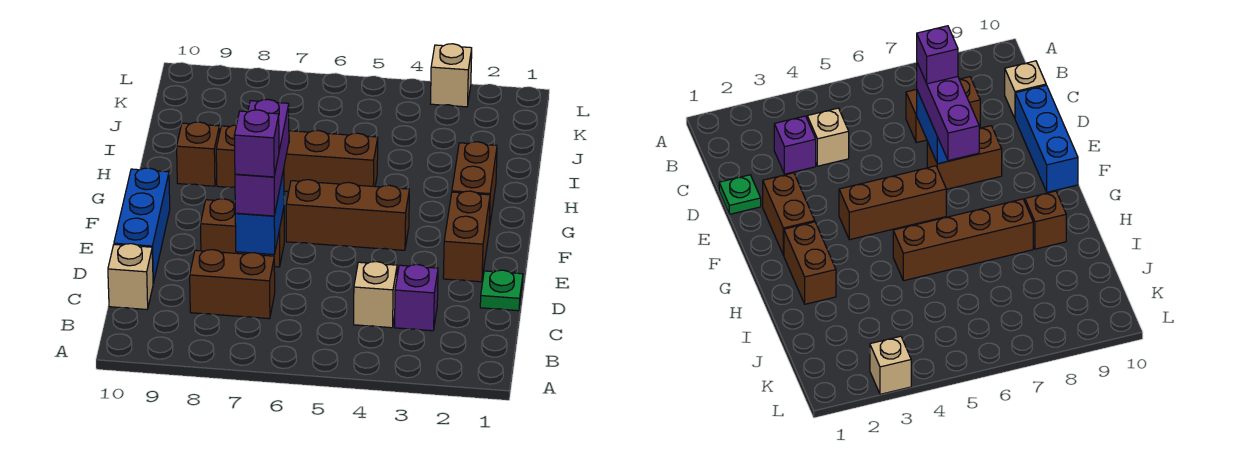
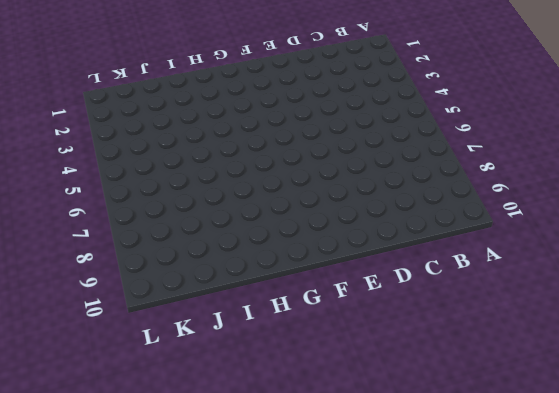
none -> purple 1x1 brick [395,265,438,331]
none -> tan 1x1 brick [354,262,397,328]
none -> brown 1x2 brick [190,250,275,319]

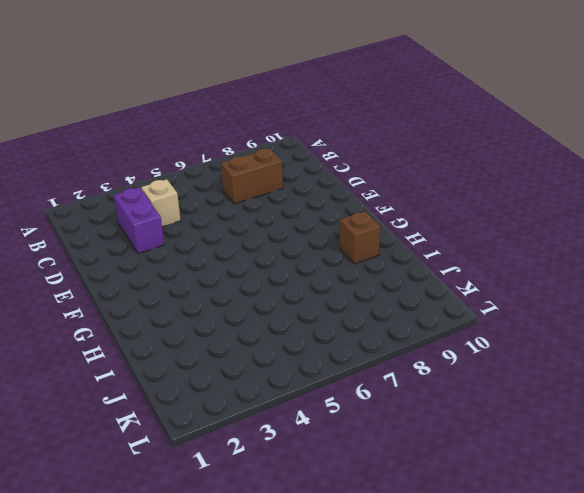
purple 1x2 brick [114,187,164,254] -> purple 1x1 brick [395,265,438,331]
none -> tan 1x1 brick [108,244,153,309]
none -> green 1x1 plate [480,270,523,311]
none -> blue 1x3 brick [114,168,170,283]

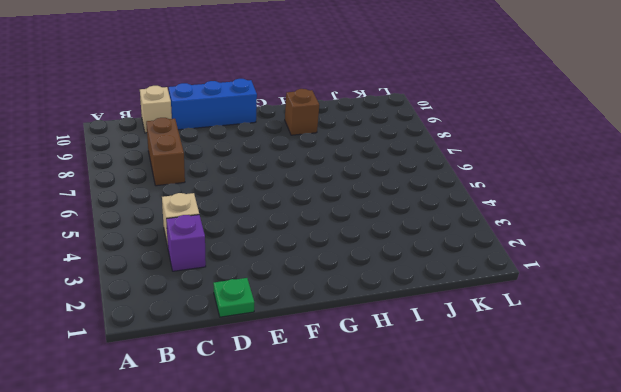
none -> brown 1x2 brick [443,191,490,282]
none -> brown 1x2 brick [201,199,284,267]
none -> brown 1x3 brick [286,180,409,250]

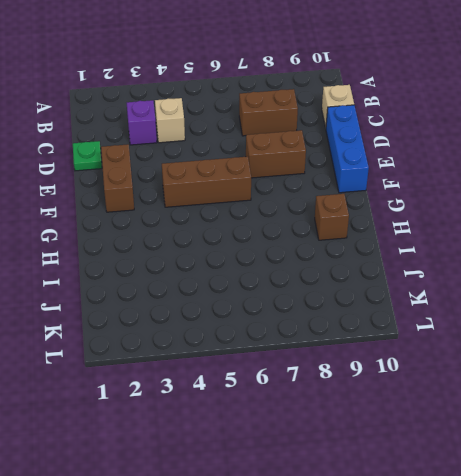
none -> brown 1x2 brick [452,142,497,229]
none -> brown 1x4 brick [216,125,378,192]
none -> tan 1x1 brick [431,44,472,107]

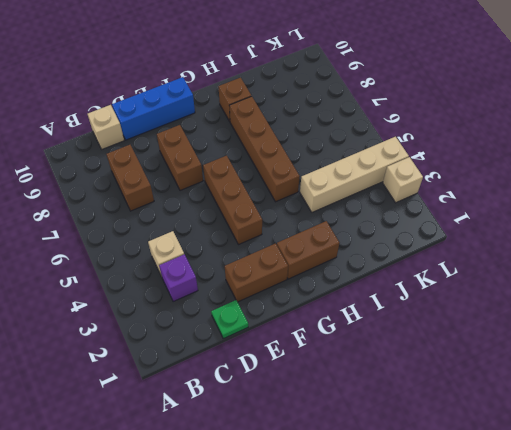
tan 1x4 brick [300,137,409,212] -> none
none -> blue 1x2 brick [235,169,284,254]
none -> purple 1x3 brick [235,99,289,216]
none -> purple 1x1 brick [234,110,279,177]

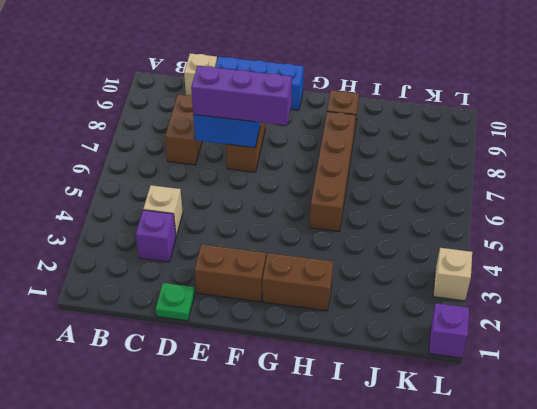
purple 1x1 brick [429,303,469,358] -> purple 1x1 brick moved to [234,110,279,177]
none -> brown 1x3 brick [286,180,409,250]

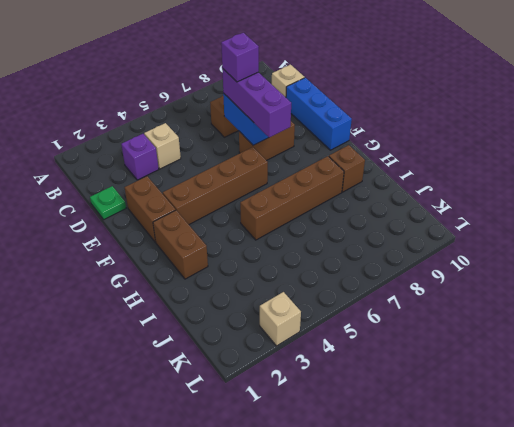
brown 1x4 brick [163,147,268,224] -> brown 1x3 brick [286,180,409,250]

